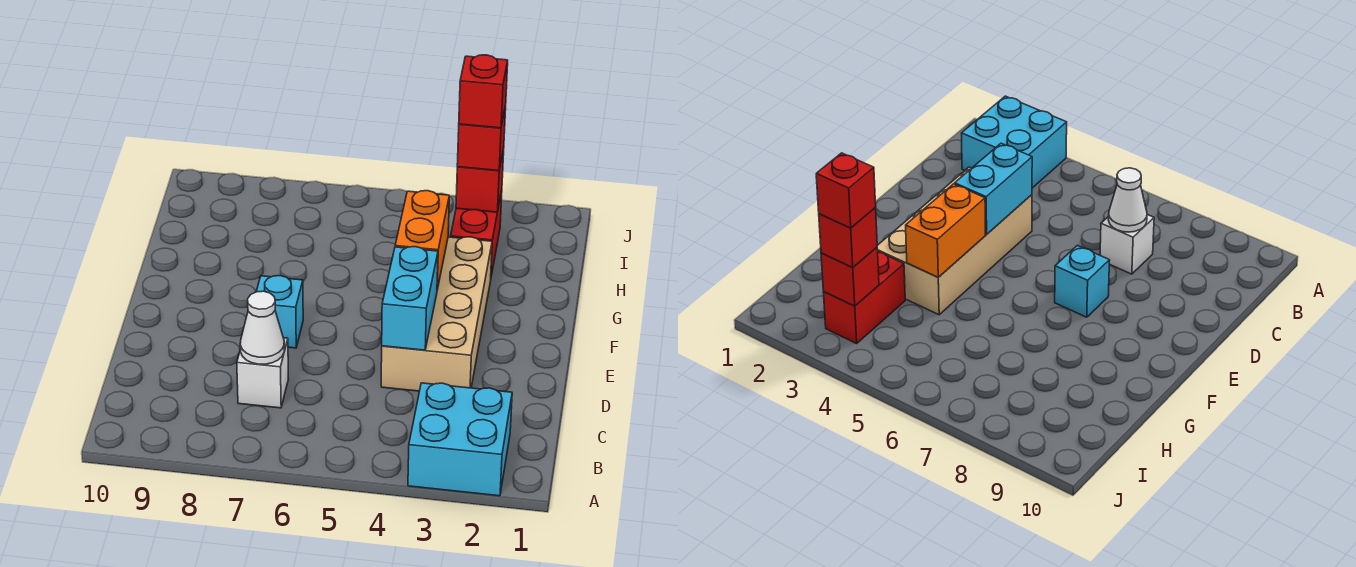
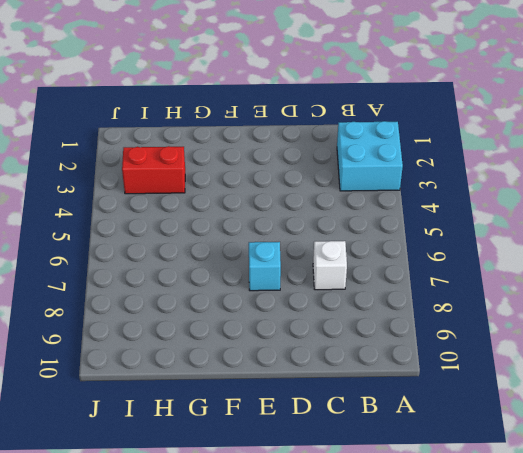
none -> tan 2x4 brick [381,237,492,391]
none -> white 1x1 cone [240,291,284,364]

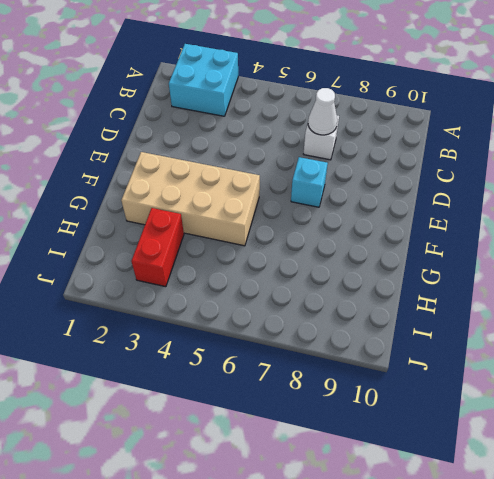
tan 2x4 brick [121,152,260,246] -> tan 2x4 brick turned to [381,237,492,391]
none -> cyan 1x2 brick [382,247,438,350]
none -> orange 1x2 brick [395,191,449,290]

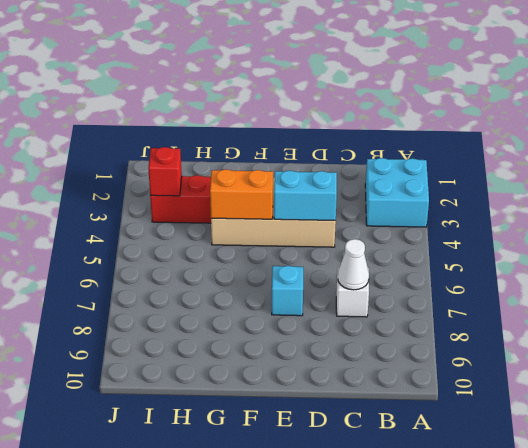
none -> red 1x1 brick [457,106,506,171]
none -> red 1x1 brick [459,55,508,128]

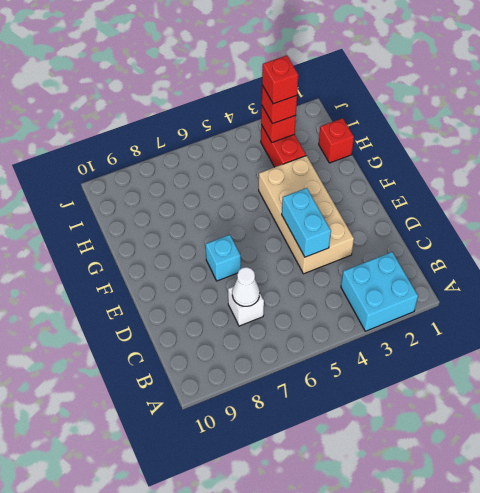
red 1x1 brick [319,118,354,163] -> none
none -> orange 1x2 brick [395,191,449,290]

